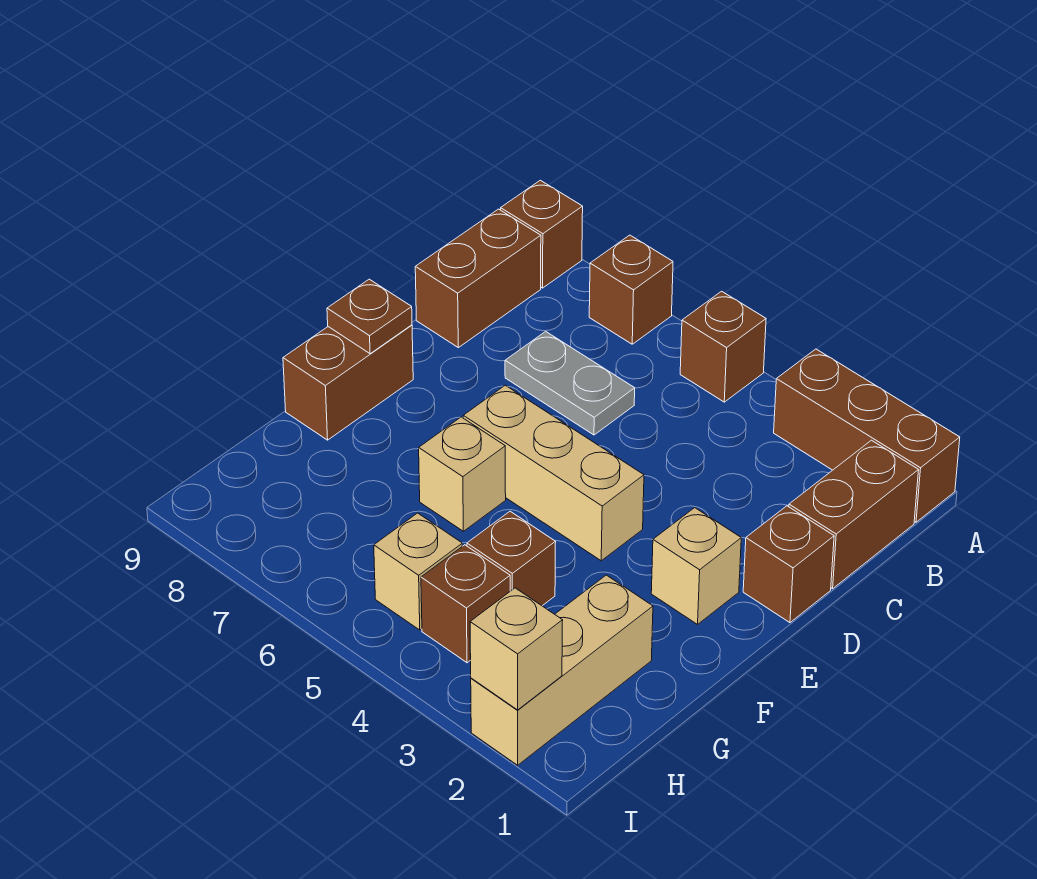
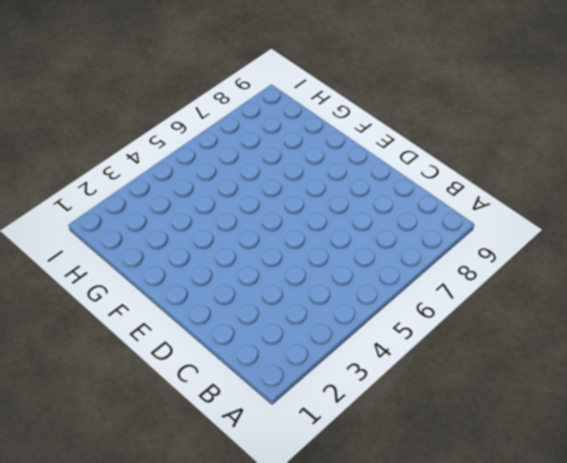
none -> brown 1x3 brick [774,349,960,522]
none -> brown 1x1 brick [680,291,766,402]
none -> brown 1x1 brick [589,235,673,344]

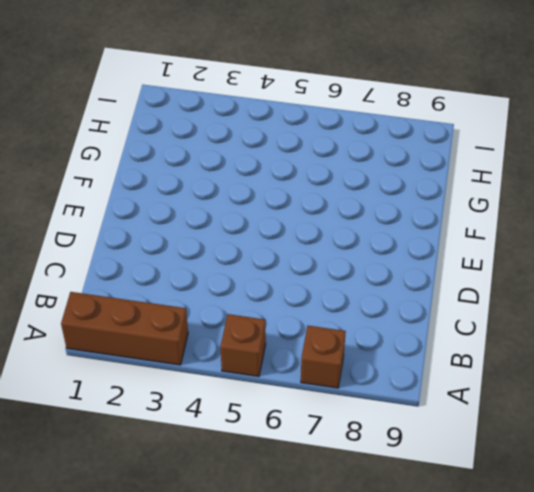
none -> brown 1x1 brick [501,180,583,288]
none -> brown 1x2 brick [789,440,919,589]
none -> brown 1x2 brick [415,209,541,348]

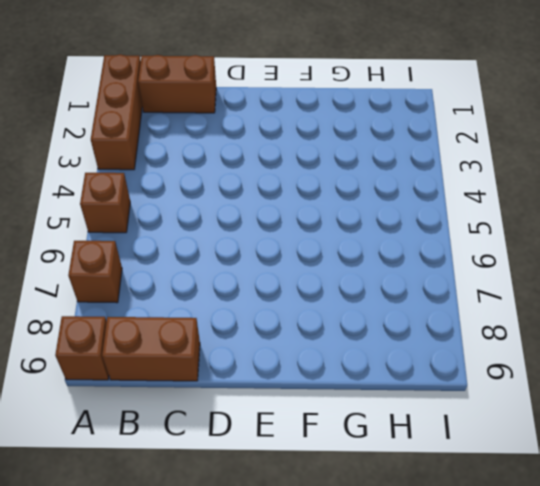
none -> grey 1x2 plate [505,331,635,435]
none -> brown 1x1 brick [743,506,834,623]
none -> tan 1x1 brick [651,508,741,624]

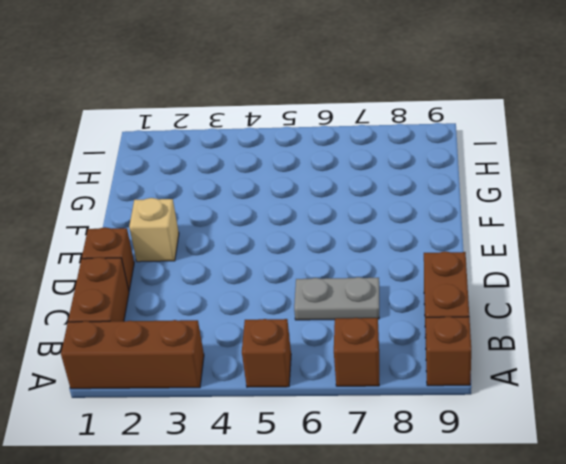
none -> tan 1x3 brick [463,385,644,561]
none -> brown 1x2 brick [283,325,413,440]
none -> tan 1x1 brick [419,417,506,531]

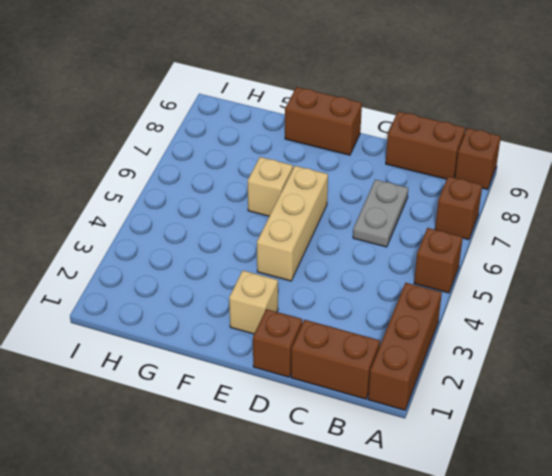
none -> tan 1x3 brick [471,575,653,765]
none -> brown 1x1 brick [467,511,556,606]
none -> brown 1x1 brick [421,545,510,663]

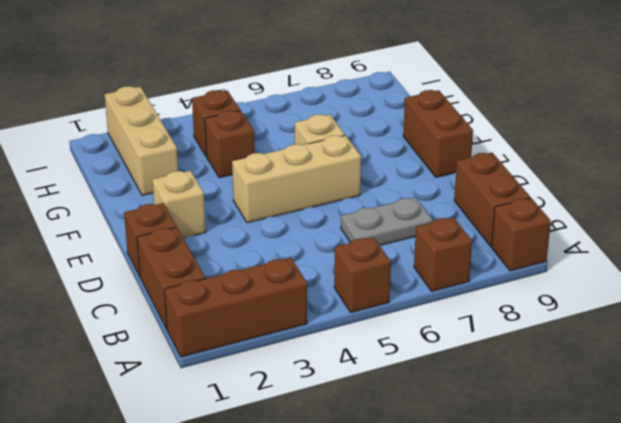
none -> tan 1x1 brick [374,513,462,630]
none -> brown 1x1 plate [327,279,412,354]
none -> tan 1x1 brick [470,588,563,710]

